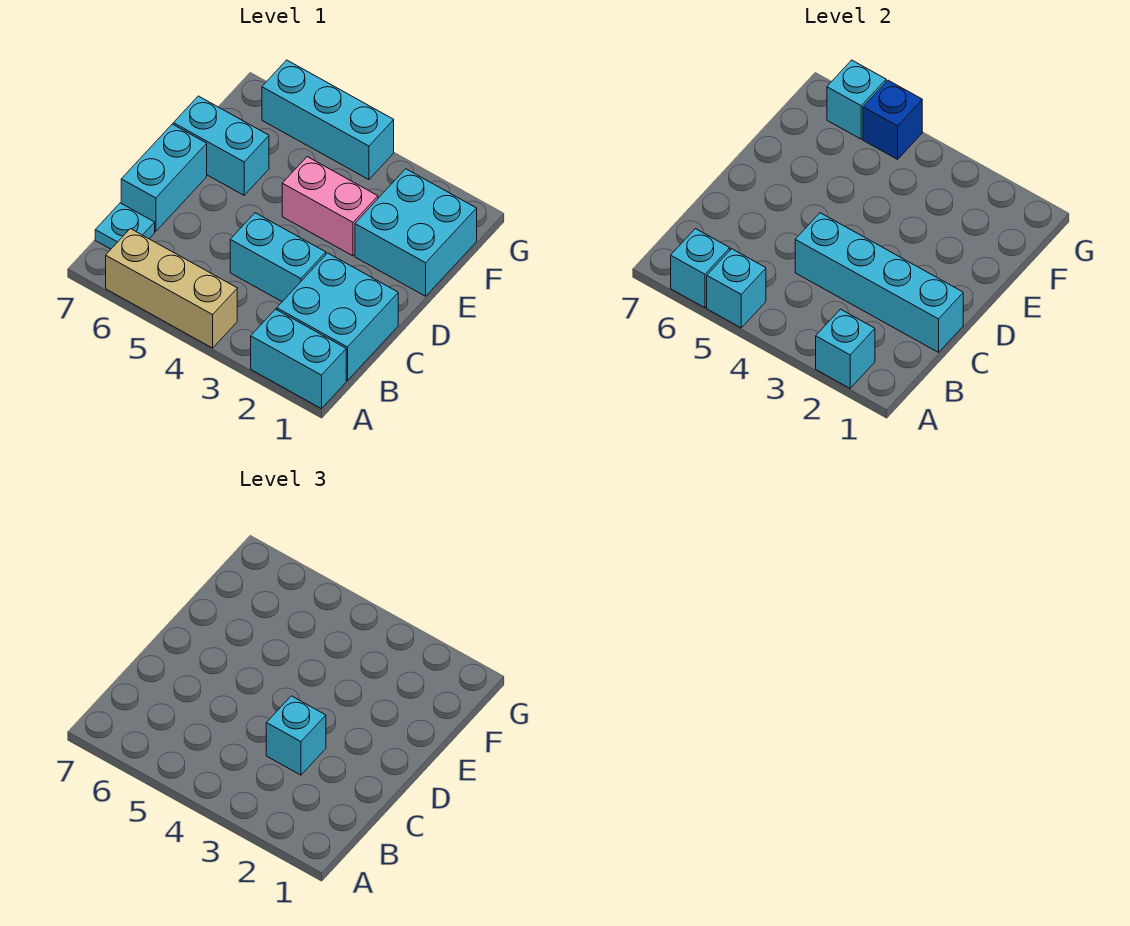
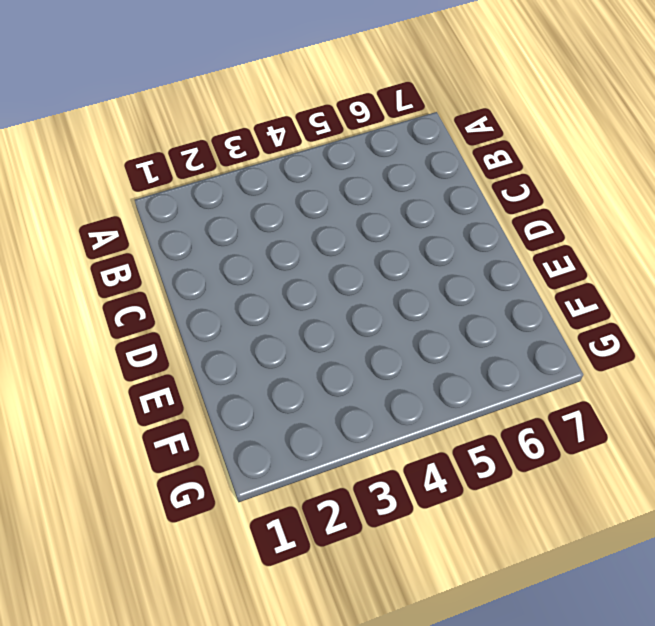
none -> cyan 1x2 brick [251,309,346,409]
none -> tan 1x3 brick [106,229,237,348]
none -> cyan 2x2 brick [277,253,398,381]

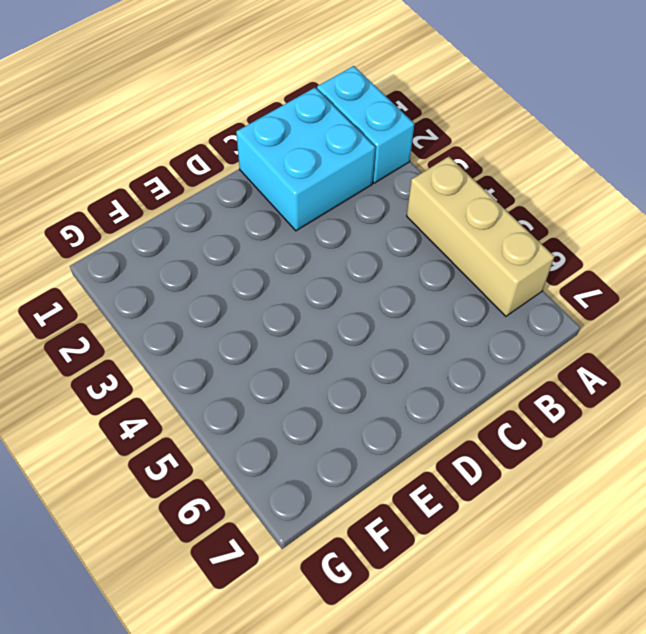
none -> cyan 1x1 plate [95,203,155,249]
none -> cyan 1x2 brick [230,213,326,302]
none -> cyan 1x2 brick [121,124,207,231]

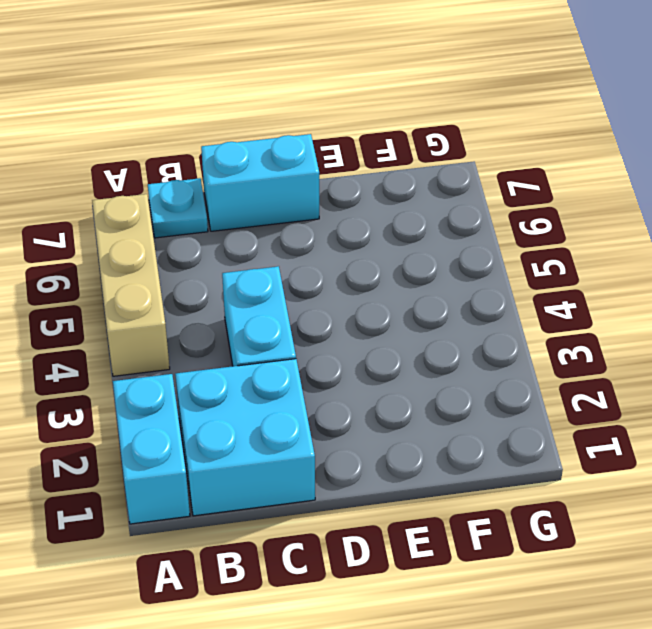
none -> cyan 2x2 brick [355,169,477,296]
none -> pink 1x2 brick [282,157,378,256]
none -> cyan 1x2 brick [173,96,269,195]

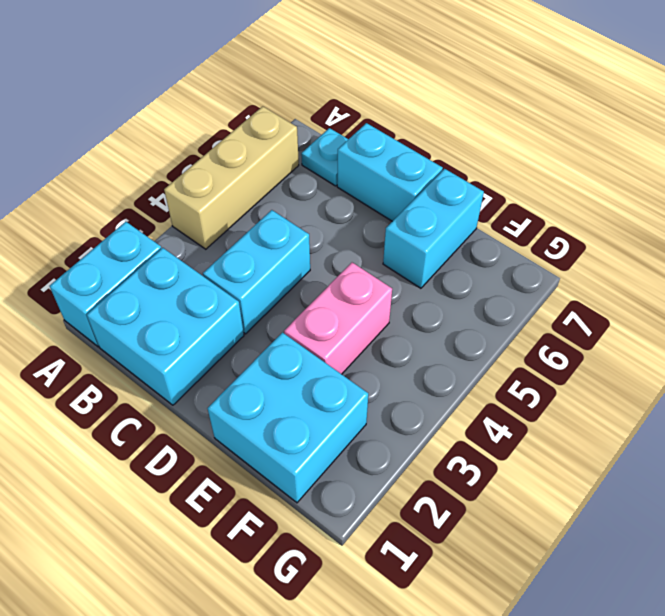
none -> cyan 1x3 brick [262,60,394,180]
none -> cyan 1x1 brick [816,309,875,388]
none -> cyan 1x1 brick [707,249,766,328]

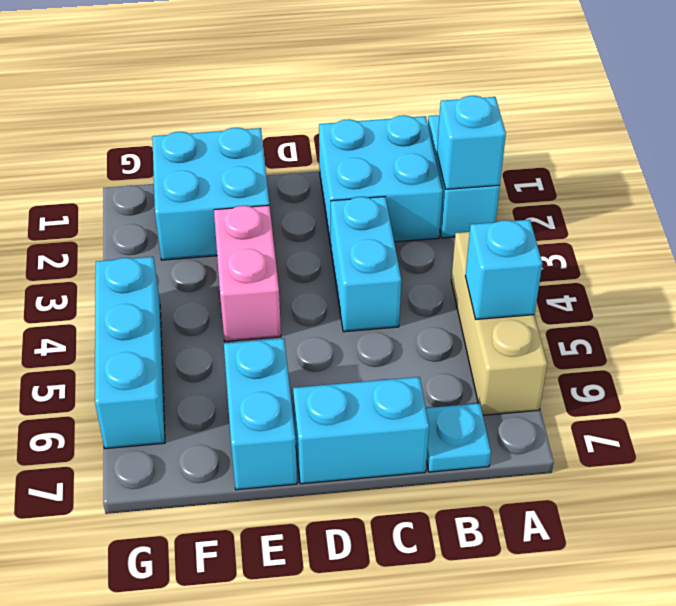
none -> cyan 1x1 brick [671,229,730,308]
none -> cyan 1x4 brick [795,213,963,352]
none -> blue 1x1 brick [863,80,922,159]

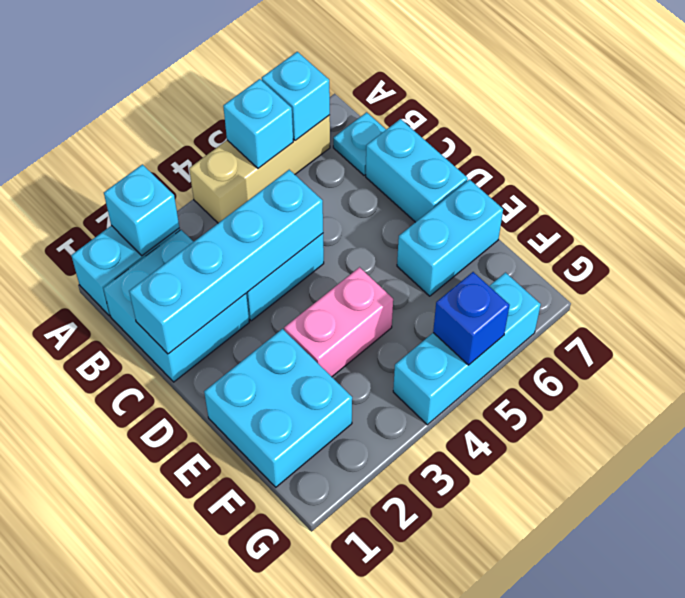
none -> cyan 1x1 brick [827,60,886,139]
none -> cyan 1x1 brick [266,696,326,775]

